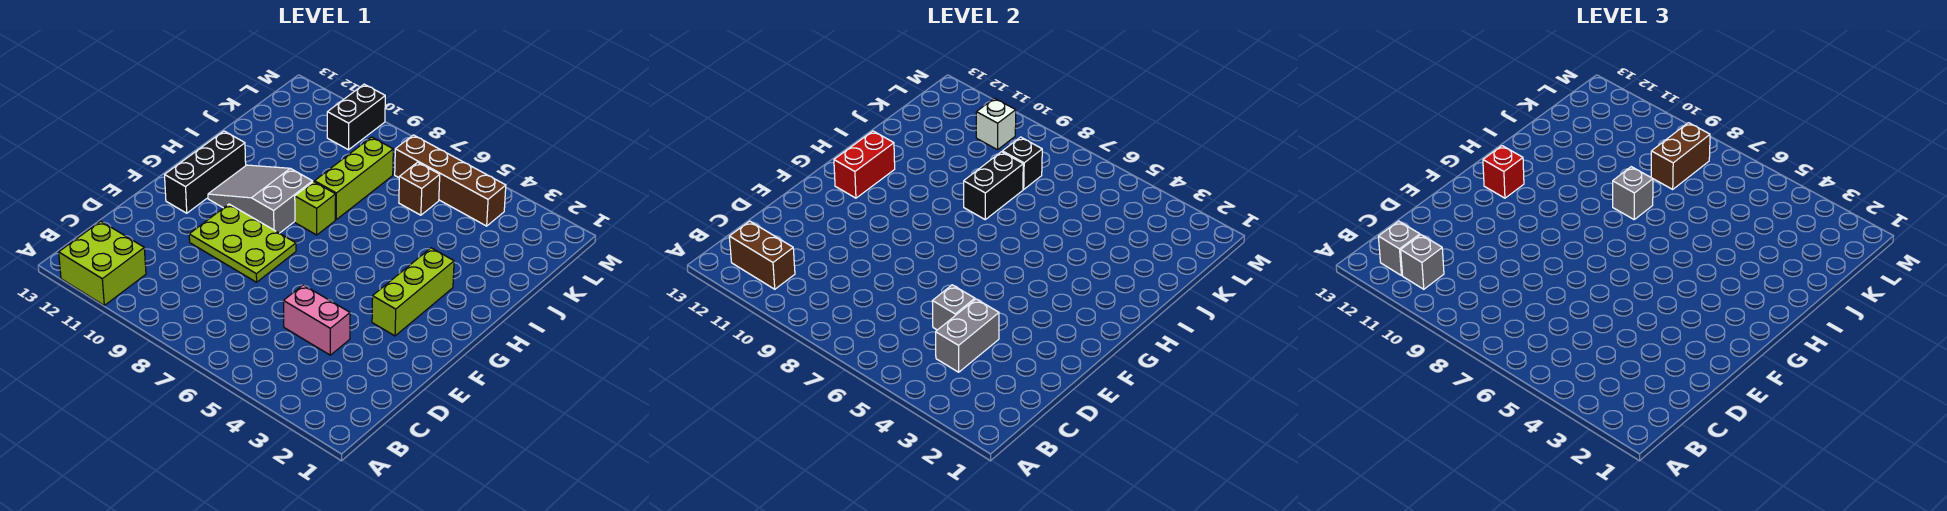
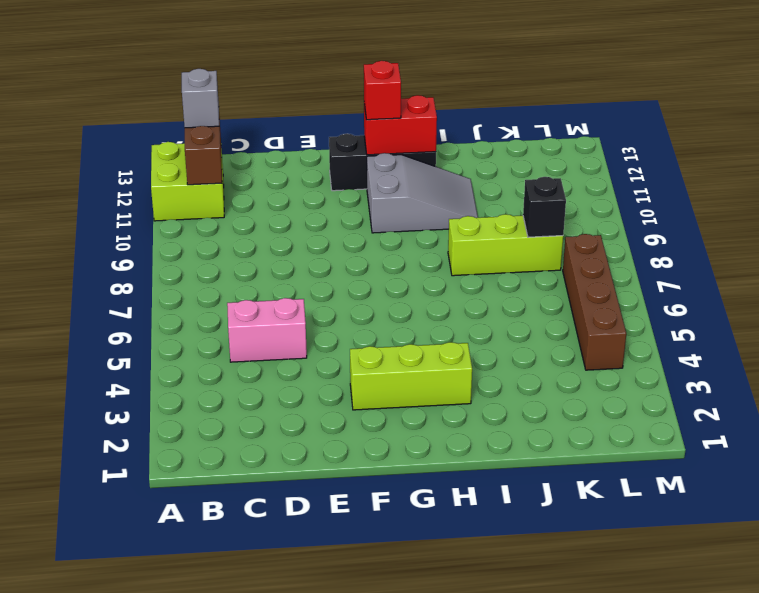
pink 1x2 brick [227,298,307,362] -> pink 1x2 brick turned to [283,285,350,355]
grey 2x3 slope [367,153,478,233] -> grey 2x3 slope turned to [208,165,313,233]
none -> lime 2x3 plate [189,204,296,282]
none -> lime 1x1 brick [295,182,336,235]
none -> brown 1x1 brick [399,162,440,215]

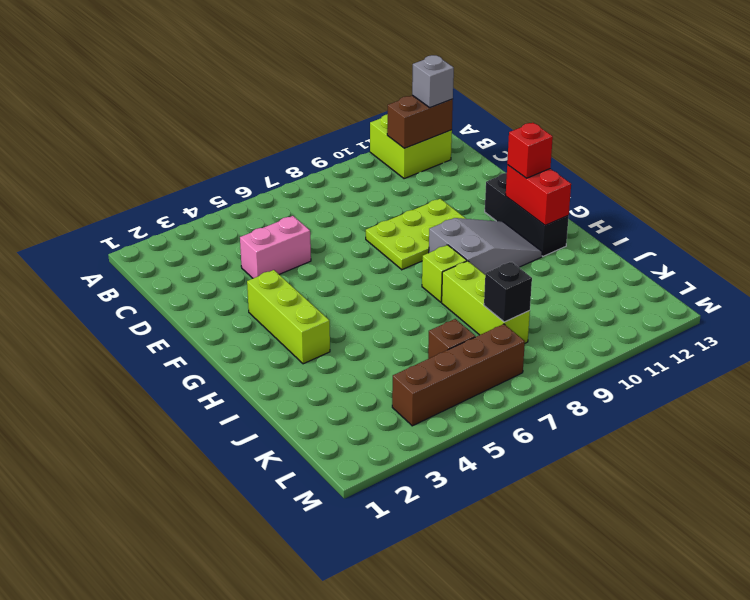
none -> black 1x2 brick [327,84,385,150]
none -> grey 1x2 brick [936,299,999,372]
none -> grey 1x1 brick [932,285,975,330]

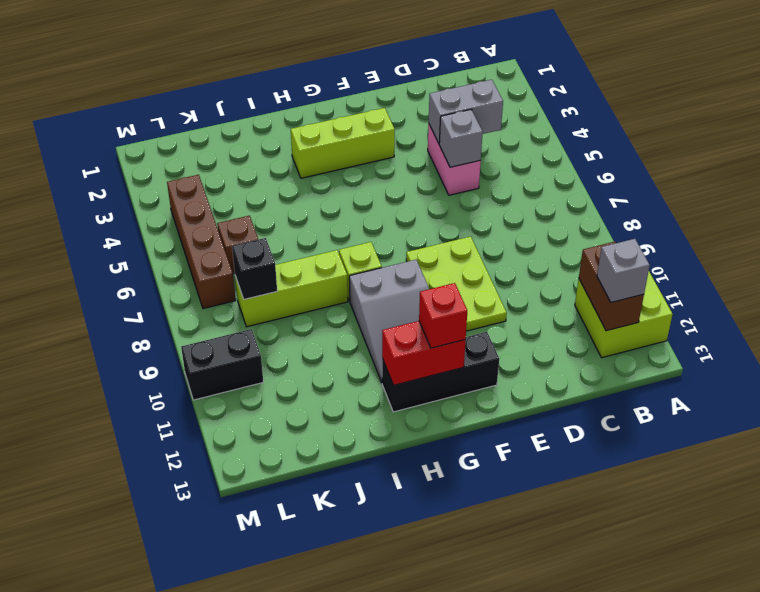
none -> black 1x2 brick [964,152,1023,219]
none -> white 1x1 brick [976,98,1016,150]
none -> grey 1x1 brick [1401,235,1444,289]

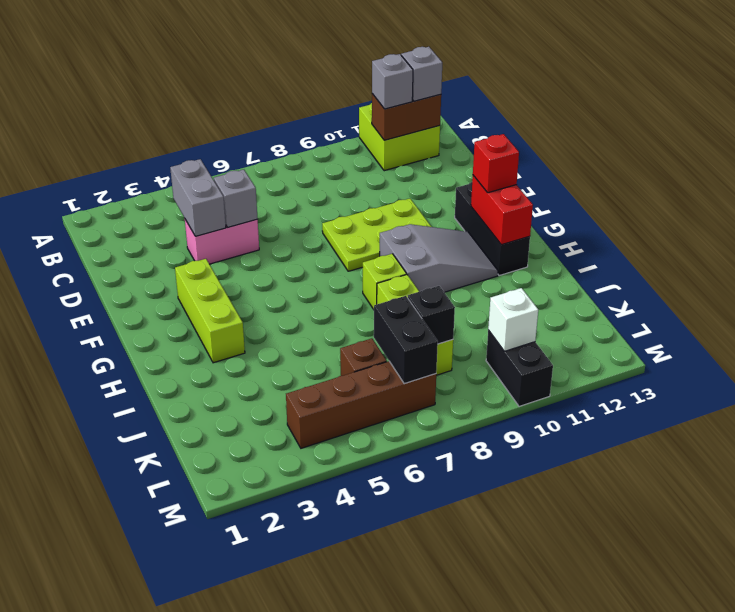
black 1x2 brick [374,296,438,384] -> black 1x2 brick moved to [964,152,1023,219]
none -> grey 1x1 brick [1613,167,1653,219]
none -> brown 1x2 brick [1651,123,1710,189]

